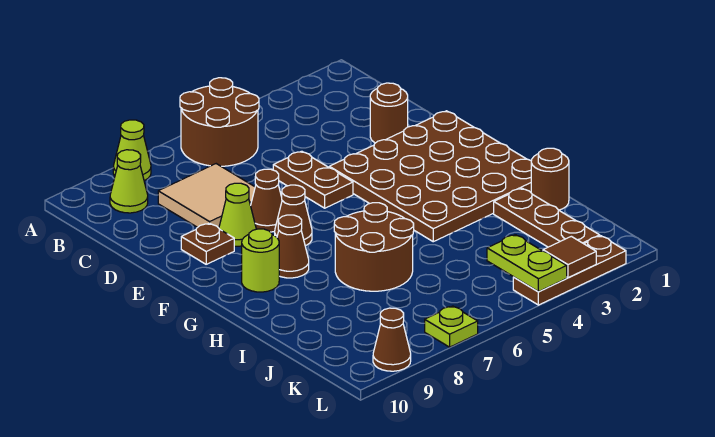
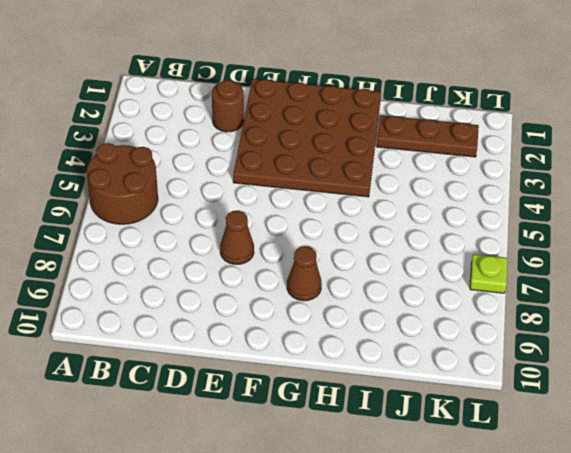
none -> lime 1x1 cone [113,120,151,181]
none -> lime 1x1 cone [110,150,148,213]
none -> tan 2x2 tile [158,164,255,228]

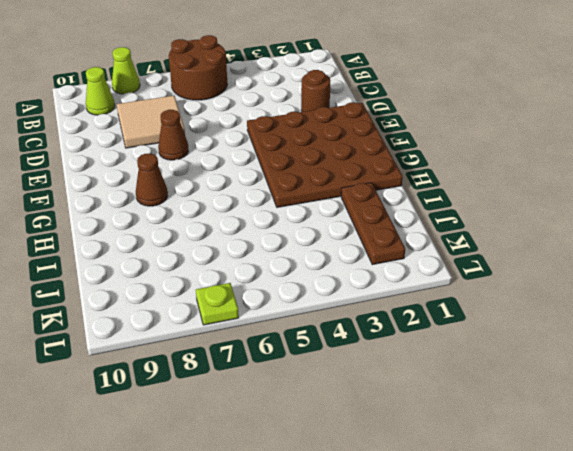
none -> brown 1x2 plate [273,151,353,208]
none -> lime 1x1 cone [219,183,256,246]
none -> brown 1x1 plate [181,223,234,264]

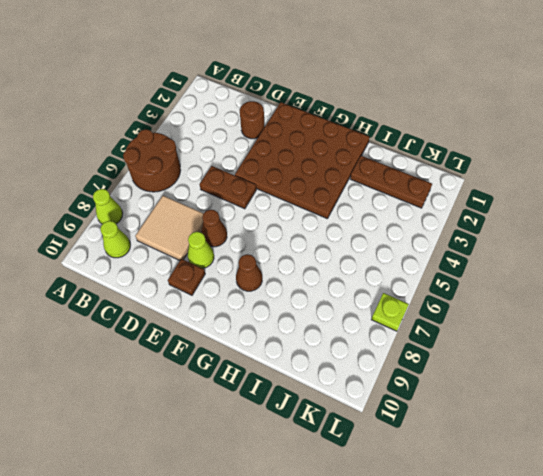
none -> brown 1x1 cone [275,185,312,246]
none -> lime 1x1 round brick [242,229,279,292]
none -> brown 2x2 round brick [334,203,414,291]

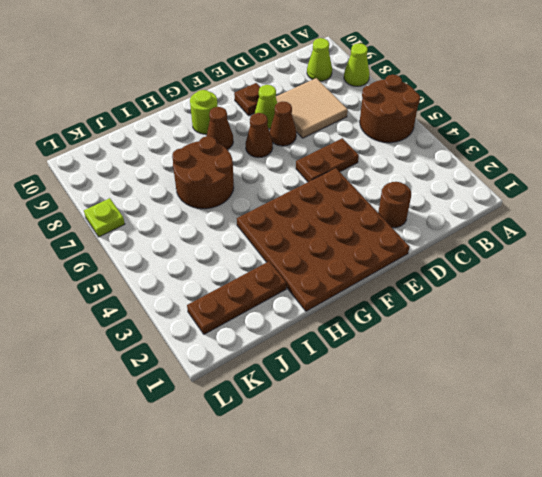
none -> brown 1x1 round brick [531,148,569,210]
none -> brown 1x3 plate [513,236,626,305]
none -> brown 1x1 cone [373,308,411,371]

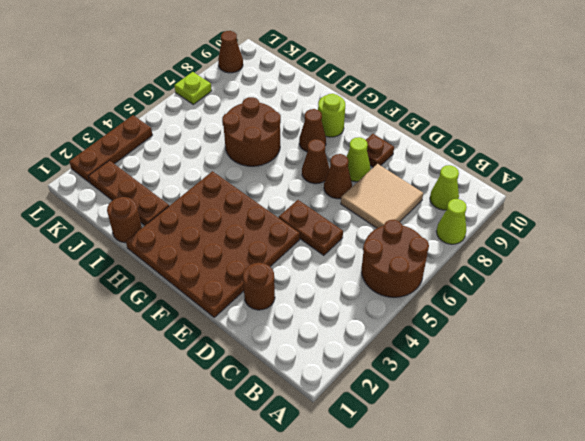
none -> lime 1x2 plate [487,235,567,292]
none -> brown 1x1 tile [543,236,596,278]

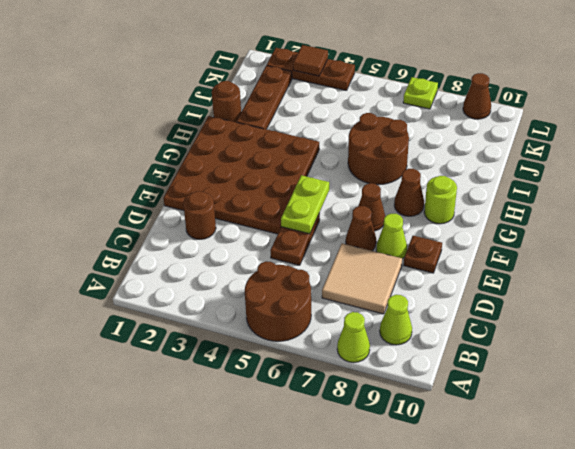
lime 1x2 plate [281,175,329,234] -> lime 1x2 plate moved to [487,235,567,292]

